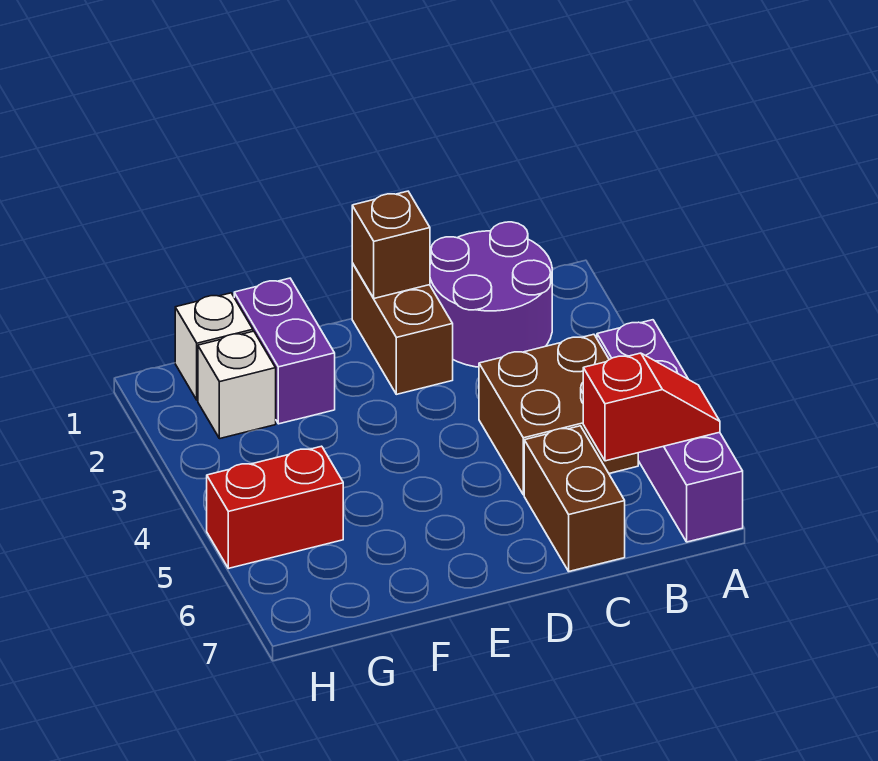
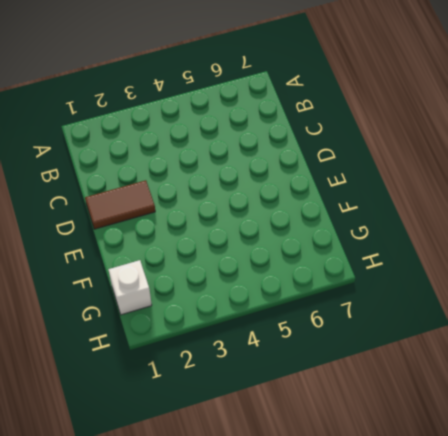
brown 1x2 tile [85,180,155,229] -> brown 1x2 brick [352,263,453,394]
none -> purple 1x4 brick [597,320,743,542]
none -> purple 2x2 round brick [430,222,552,367]

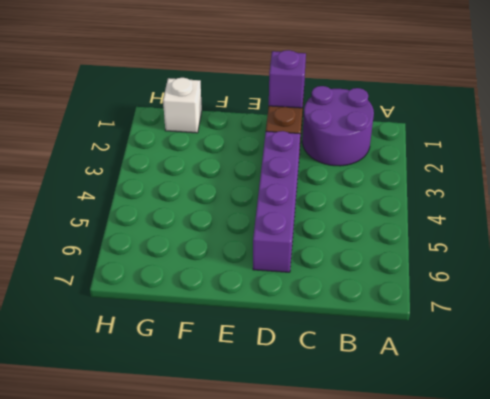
purple 1x1 brick [269,50,306,108] -> brown 1x1 brick [352,191,430,298]
purple 1x4 brick [253,131,300,272] -> purple 1x4 brick moved to [597,320,743,542]
none -> brown 2x2 brick [479,334,638,495]
none -> brown 1x2 brick [524,426,625,571]

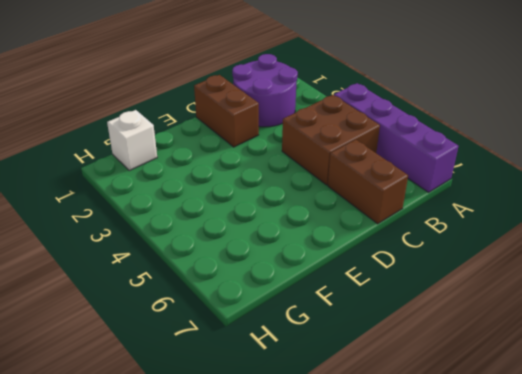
none -> purple 1x2 brick [234,278,335,424]
none -> white 1x1 brick [198,331,276,439]

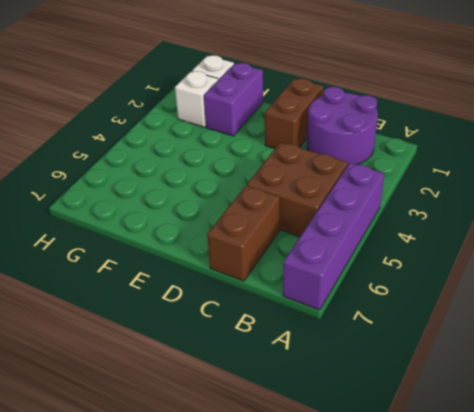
none -> red 1x2 brick [207,446,343,568]
none -> red 1x2 slope [583,353,720,461]

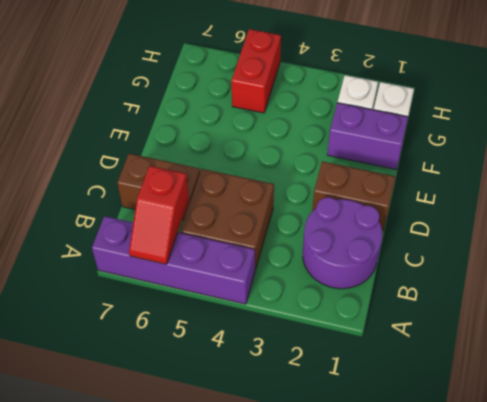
none -> brown 1x1 brick [352,191,430,298]

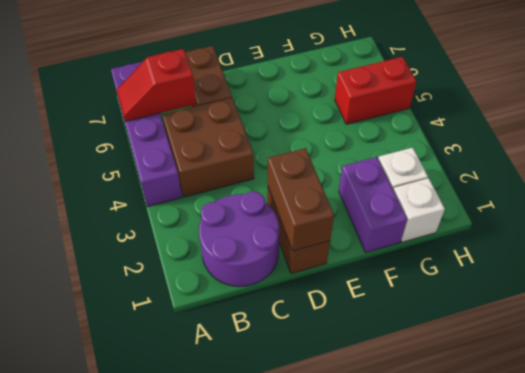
brown 1x2 brick [268,148,334,251] -> brown 1x1 brick [352,191,430,298]

